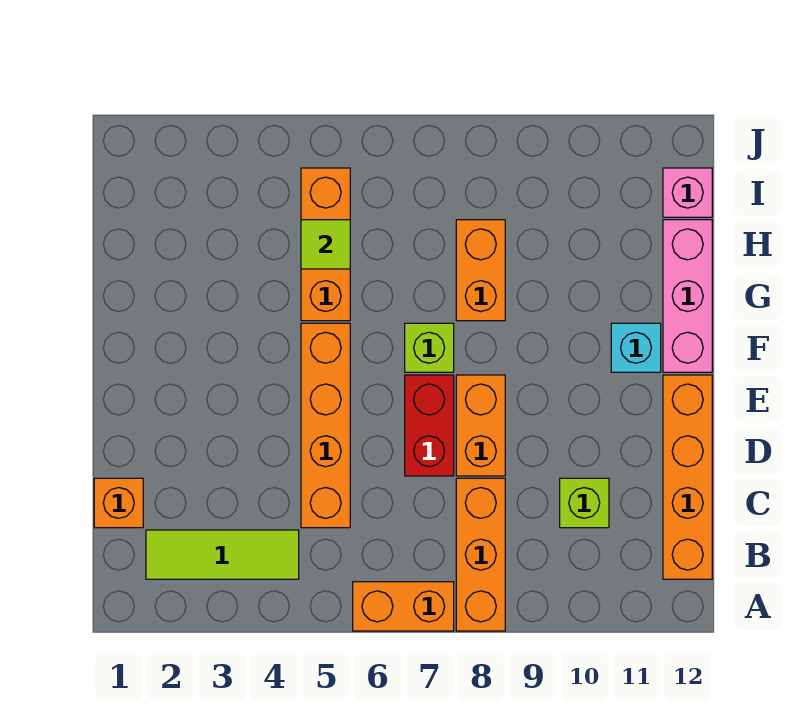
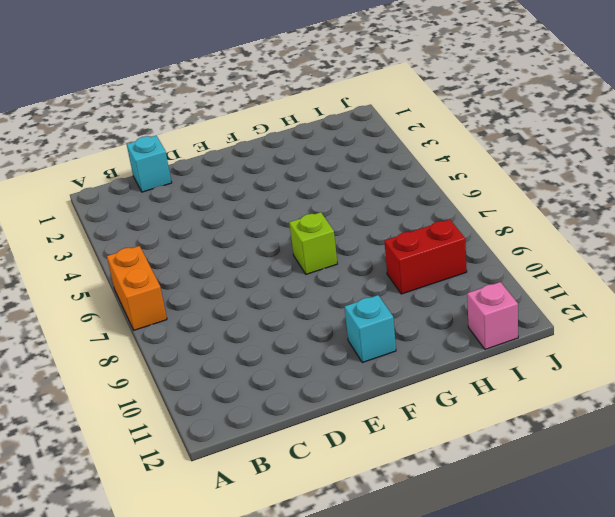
cyan 1x1 brick [127,136,172,192] -> orange 1x1 brick [94,478,143,528]
red 1x2 brick [384,219,467,294] -> red 1x2 brick moved to [405,375,454,476]
none -> orange 1x3 brick [456,478,505,631]
none -> lime 1x3 tile [146,530,299,579]
none -> orange 1x4 brick [663,375,712,579]

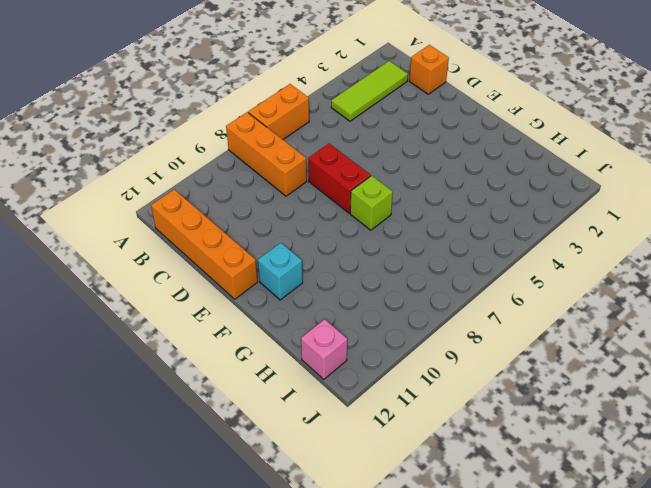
none -> orange 1x4 brick [301,323,350,528]
none -> lime 1x1 brick [560,478,609,528]
none -> orange 1x2 brick [456,375,505,476]

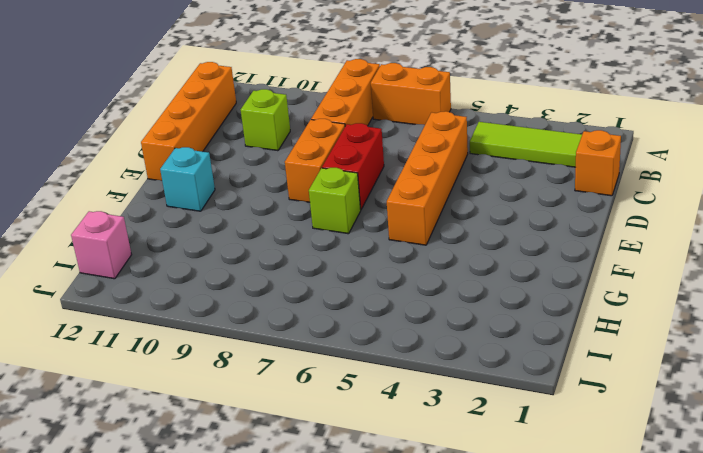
none -> pink 1x3 brick [663,220,712,372]
none -> orange 1x3 brick [301,168,350,321]
none -> orange 1x2 brick [456,220,505,321]

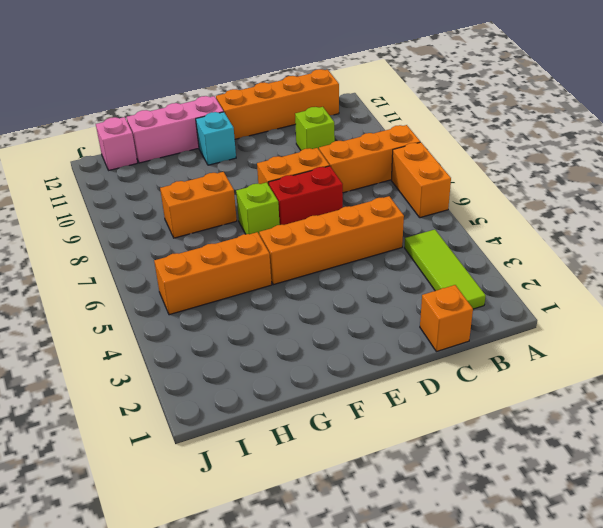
none -> lime 1x1 tile [301,220,350,269]

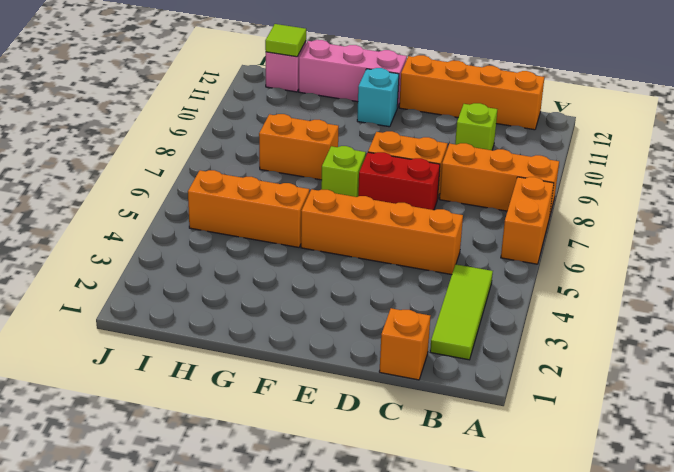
lime 1x1 tile [265,24,306,57] -> lime 1x1 tile moved to [301,220,350,269]

